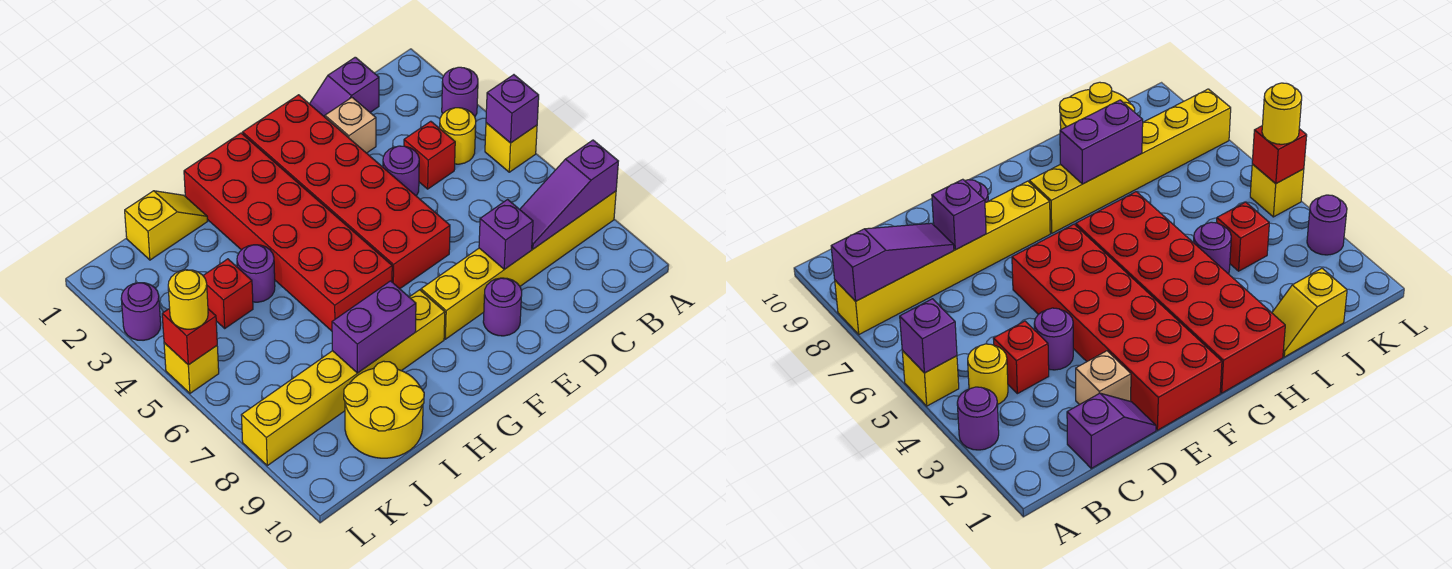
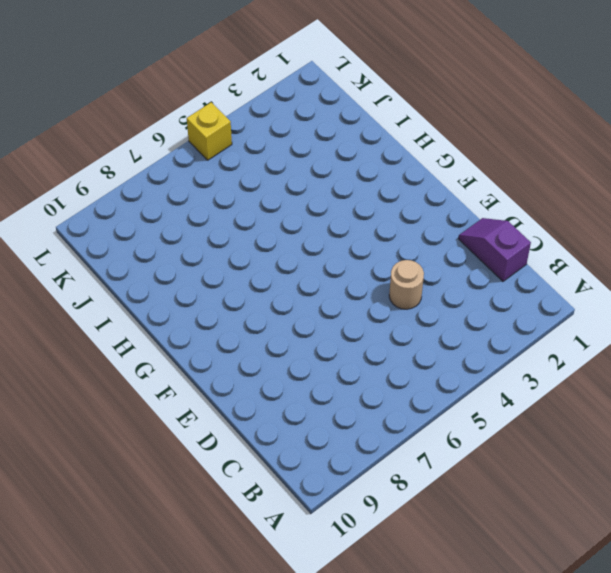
tan 1x1 round brick [389,260,424,309] -> purple 1x1 round brick [383,146,419,196]
none -> purple 1x1 round brick [442,67,478,116]
none -> yellow 1x1 brick [485,123,537,172]
none -> yellow 1x6 brick [421,191,616,339]

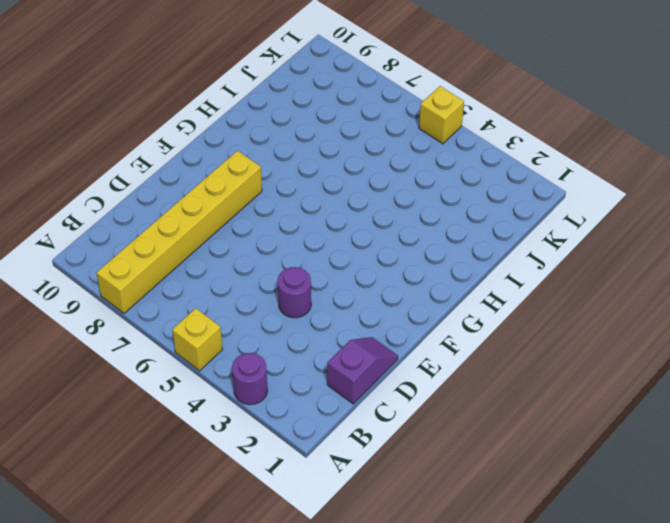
none -> yellow 1x1 round brick [440,108,476,164]
none -> red 1x1 brick [404,121,455,189]
none -> tan 1x1 brick [325,98,376,153]

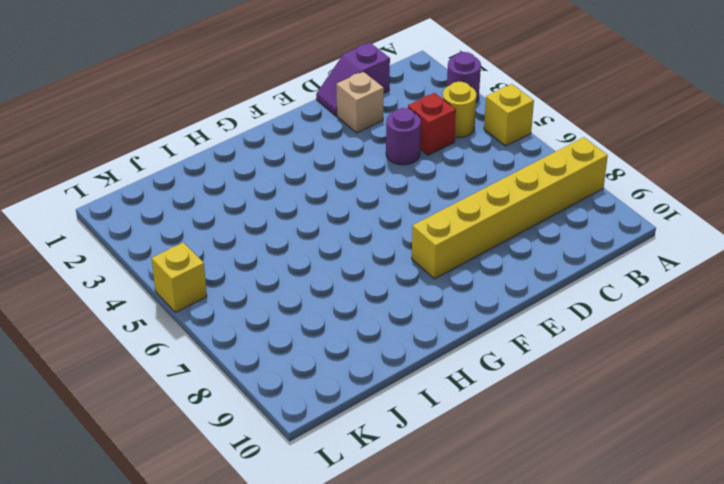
none -> red 2x6 brick [242,95,450,289]
none -> purple 1x1 round brick [483,278,522,336]
none -> red 2x6 brick [184,133,392,331]

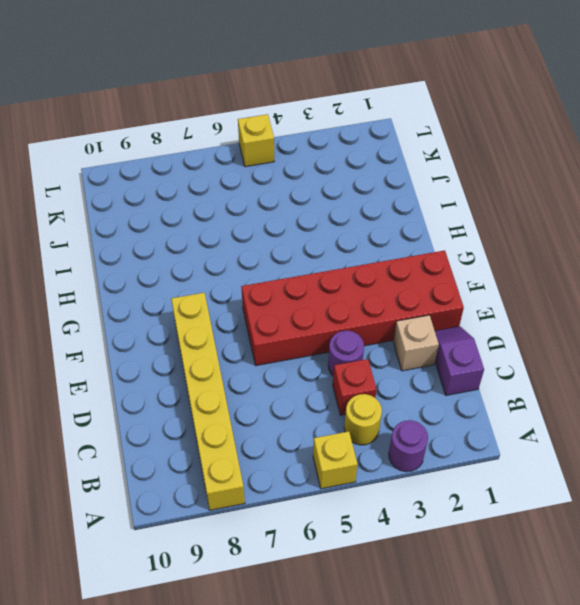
none -> purple 1x1 round brick [483,278,522,336]
none -> red 2x6 brick [184,133,392,331]
none -> yellow 1x6 brick [241,290,445,466]

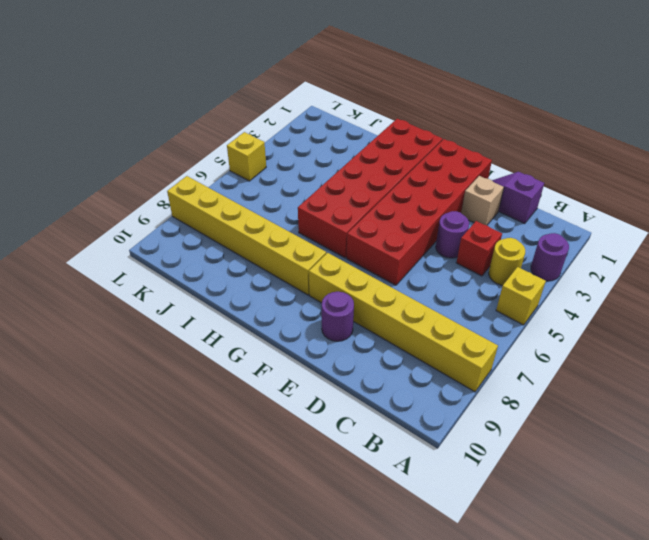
none -> yellow 1x2 slope [125,191,207,260]
none -> purple 1x1 round brick [237,245,275,302]
none -> yellow 2x2 round brick [344,361,424,458]

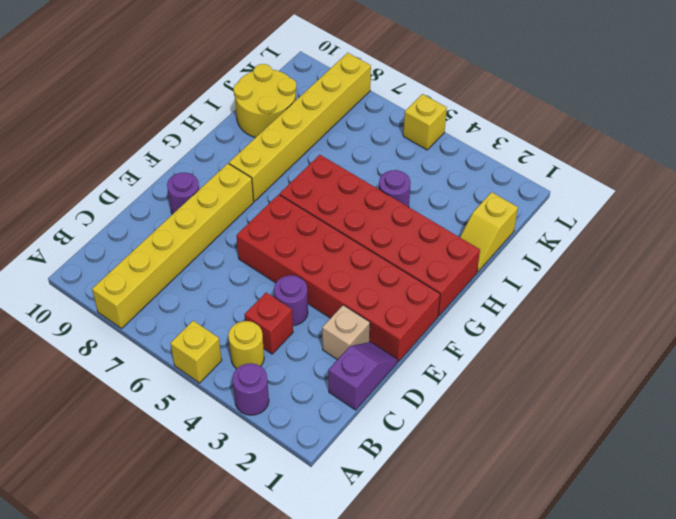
none -> red 1x1 brick [203,259,253,328]
none -> purple 1x1 round brick [121,283,161,340]
none -> purple 1x1 brick [486,75,539,143]

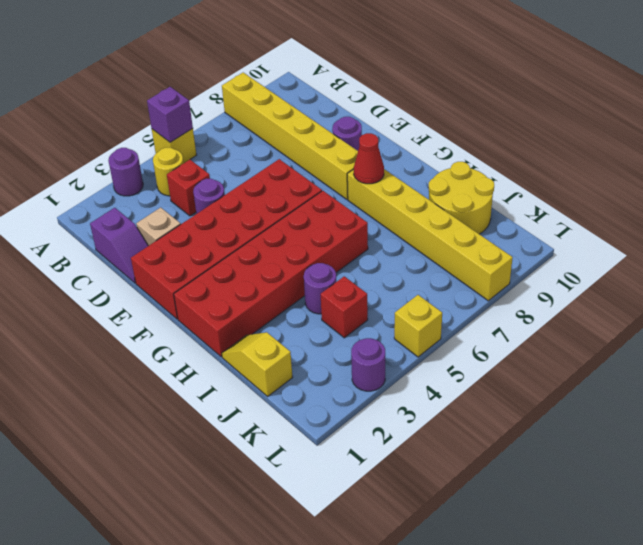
red 1x1 cone [354,133,384,184] -> none
none -> purple 1x3 slope [520,140,618,249]
none -> purple 1x1 brick [479,199,533,269]
none -> purple 1x2 brick [332,281,416,373]

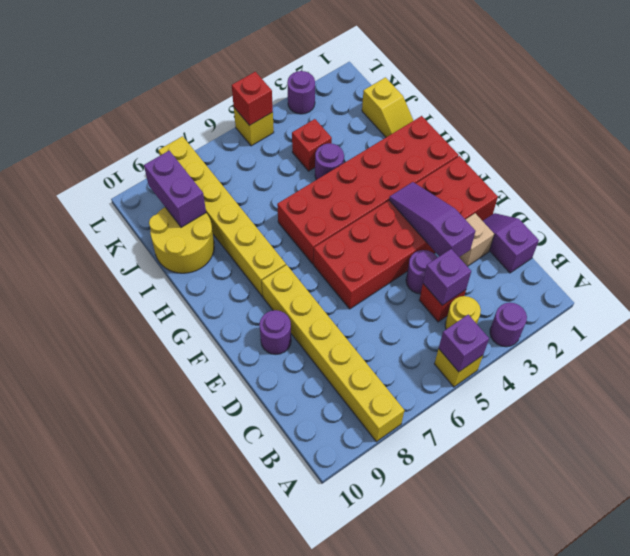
purple 1x1 brick [423,249,471,305] -> purple 1x1 brick moved to [479,199,533,269]
purple 1x3 slope [389,182,475,257] -> purple 1x3 slope moved to [520,140,618,249]
purple 1x2 brick [144,151,206,227] -> purple 1x2 brick moved to [332,281,416,373]
none -> yellow 1x1 round brick [168,270,208,329]

